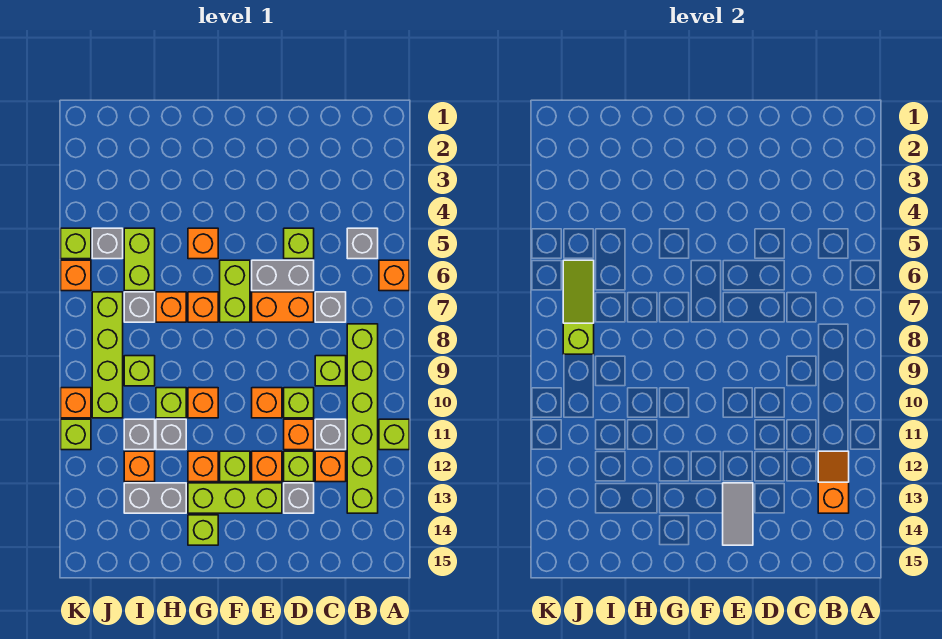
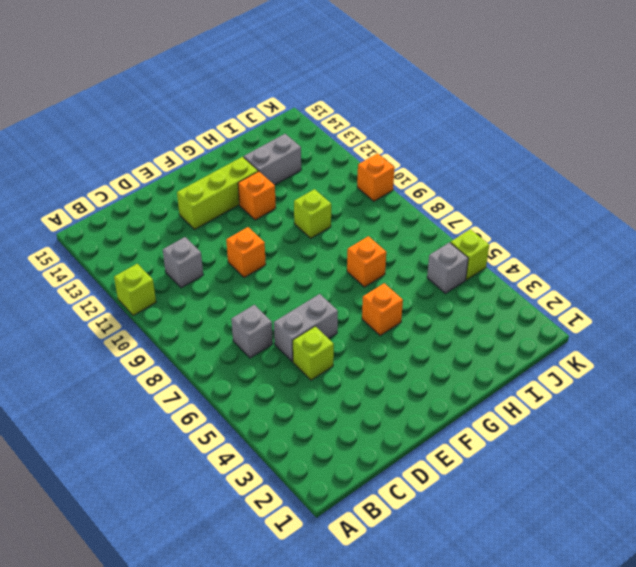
none -> orange 1x1 brick [379,260,409,291]
none -> grey 1x1 brick [347,228,378,259]
none -> lime 1x6 brick [347,324,378,513]
none -> lime 1x1 brick [315,356,346,386]

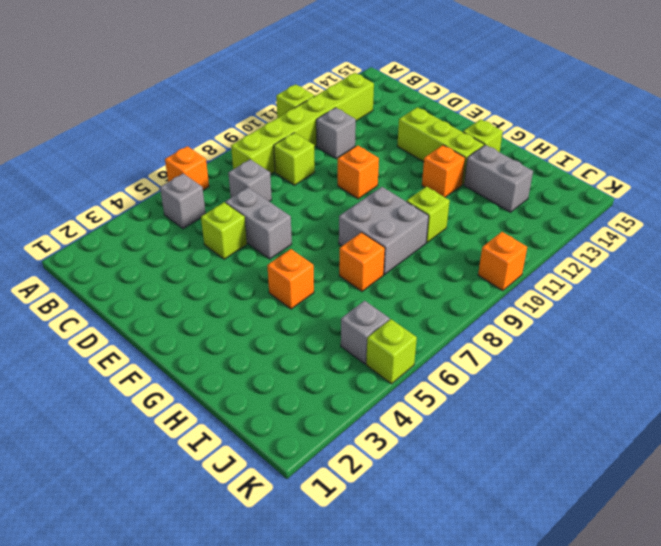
grey 2x2 brick [339,187,429,275] -> none
none -> orange 1x1 brick [315,451,346,482]
none -> orange 1x2 brick [252,292,314,322]
none -> lime 1x1 brick [284,388,314,418]
none -> orange 1x1 brick [284,419,314,450]

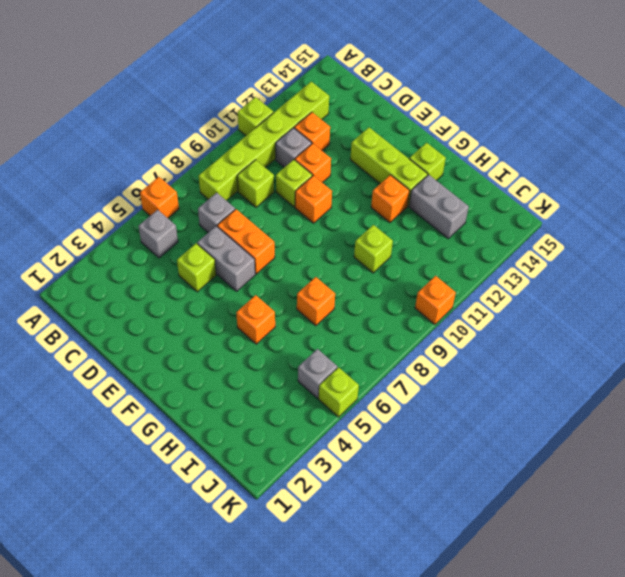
none -> lime 1x1 brick [284,451,314,482]
none -> grey 1x1 brick [284,483,314,513]
none -> orange 1x1 brick [252,451,282,482]
none -> lime 1x2 brick [220,260,250,322]

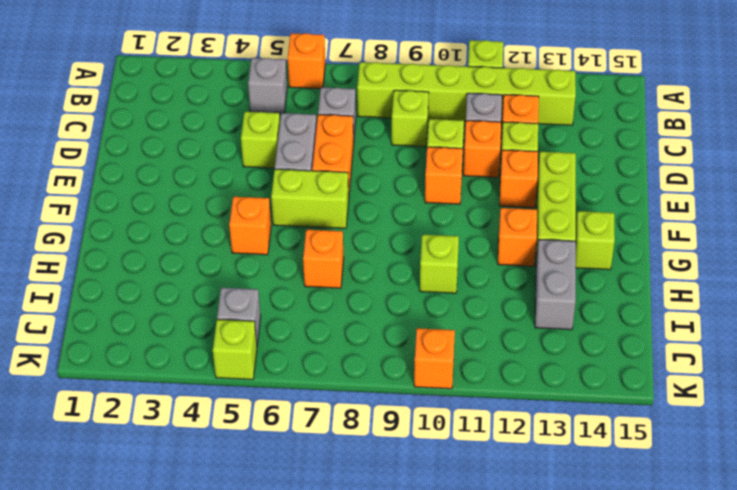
none -> grey 1x1 brick [284,483,314,513]
none -> lime 1x1 brick [220,451,250,482]
none -> orange 1x1 brick [188,292,218,322]
none -> orange 1x1 brick [188,388,218,418]

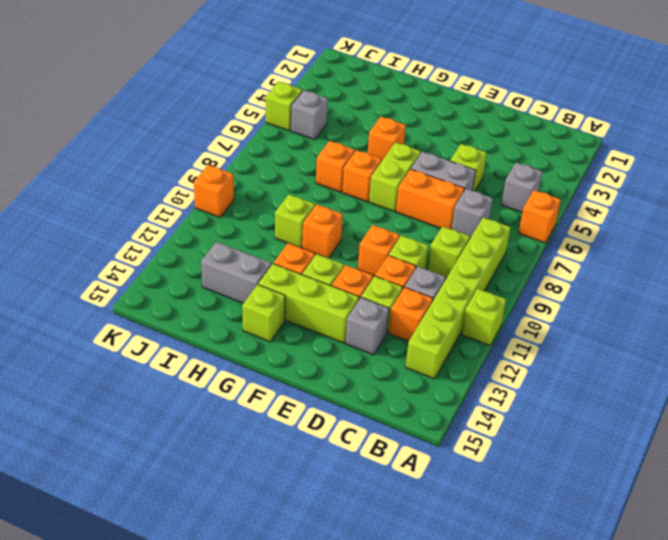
none -> grey 1x1 brick [156,419,186,450]
none -> lime 1x2 brick [124,228,155,291]
none -> grey 1x1 brick [124,292,155,322]
none -> lime 1x1 brick [124,356,155,386]

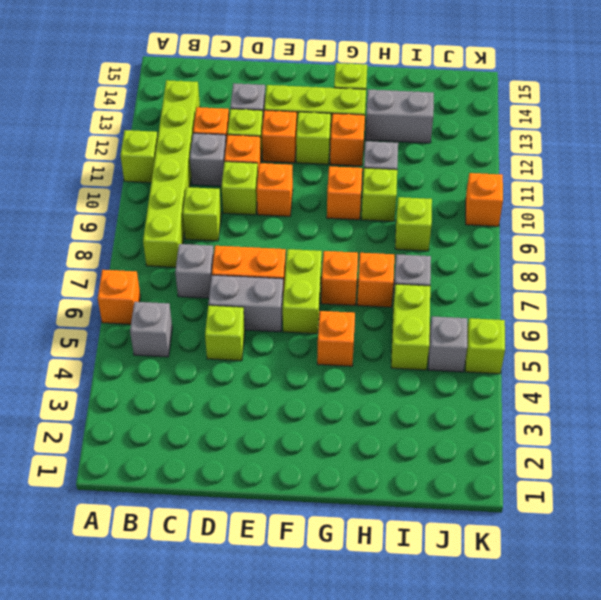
none -> grey 1x1 brick [124,419,155,450]
none -> orange 1x1 brick [124,451,155,482]
none -> lime 1x4 brick [92,292,123,418]
none -> orange 1x1 brick [61,260,91,291]

